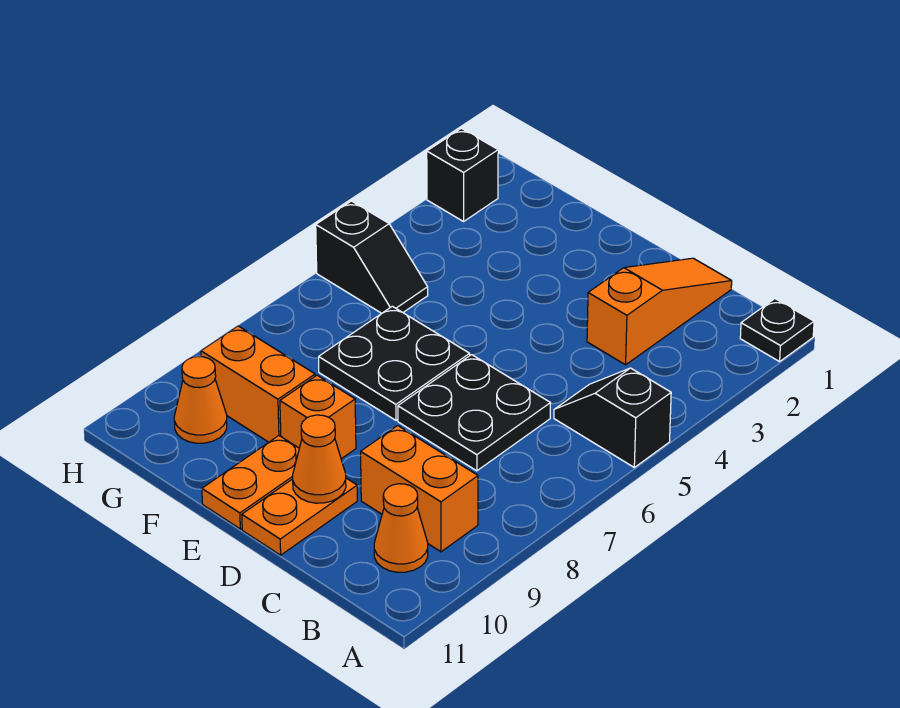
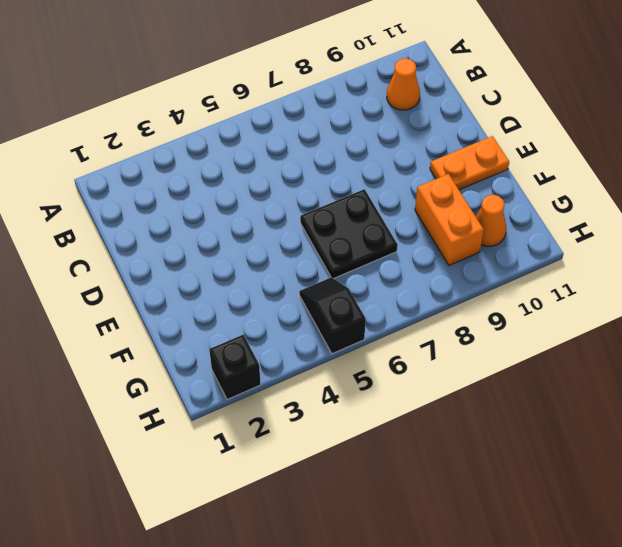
none -> black 1x1 plate [740,299,814,362]
none -> black 1x2 slope [554,368,671,467]
none -> orange 1x2 brick [361,426,478,552]

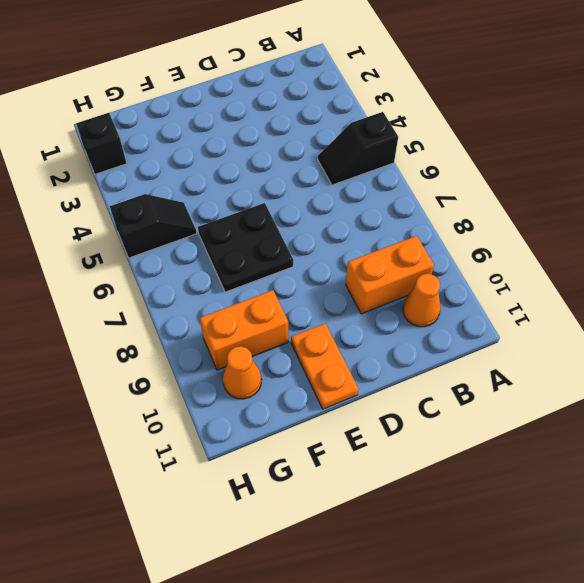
none -> black 1x1 plate [740,299,814,362]
none -> orange 1x3 slope [587,258,732,365]
none -> black 2x2 plate [398,355,551,471]

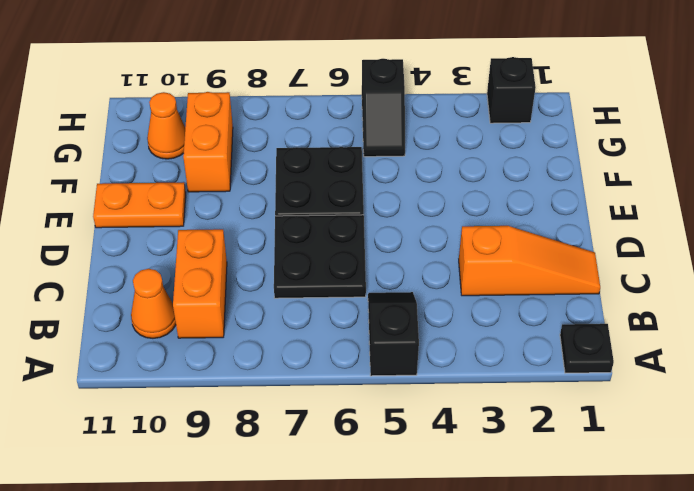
none -> orange 1x2 plate [242,478,357,555]
none -> orange 1x1 brick [280,375,356,459]
none -> orange 1x1 cone [293,415,346,503]

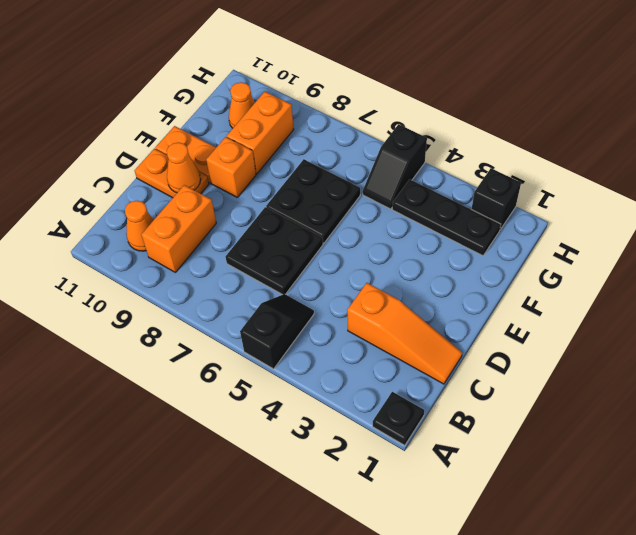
black 1x3 plate [392,179,501,256] -> none

